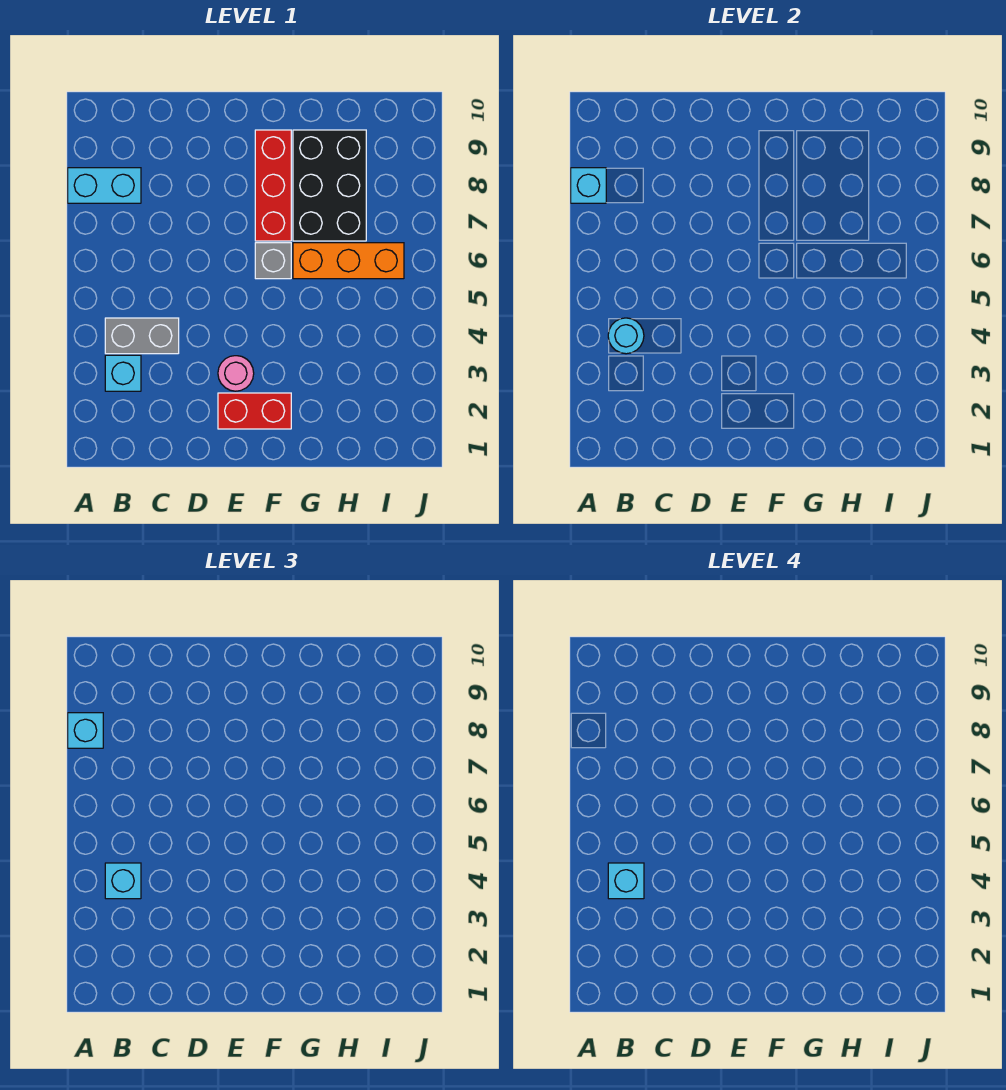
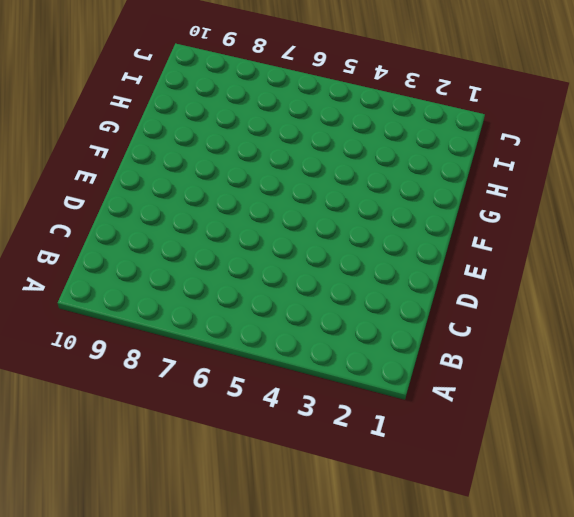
none -> cyan 1x2 brick [68,168,141,203]
none -> cyan 1x1 brick [105,355,141,391]
none -> grey 1x2 brick [105,318,179,354]

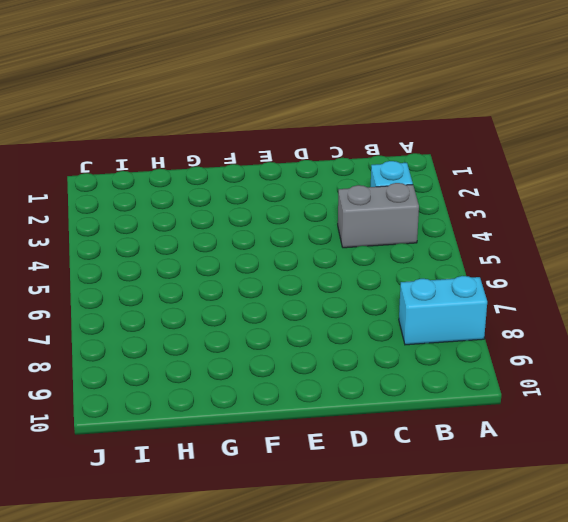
none -> red 1x2 brick [218,393,291,429]
none -> pink 1x1 round brick [218,356,254,391]
none -> grey 1x1 brick [255,243,291,279]

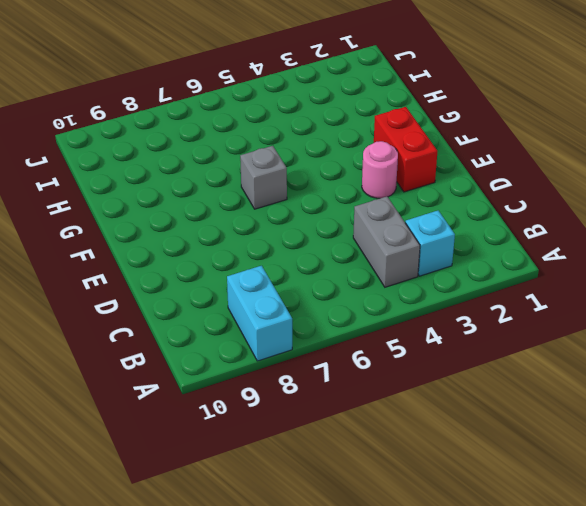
none -> red 1x3 brick [255,130,291,241]
none -> orange 1x3 brick [293,243,404,279]
none -> black 2x3 brick [293,130,366,241]

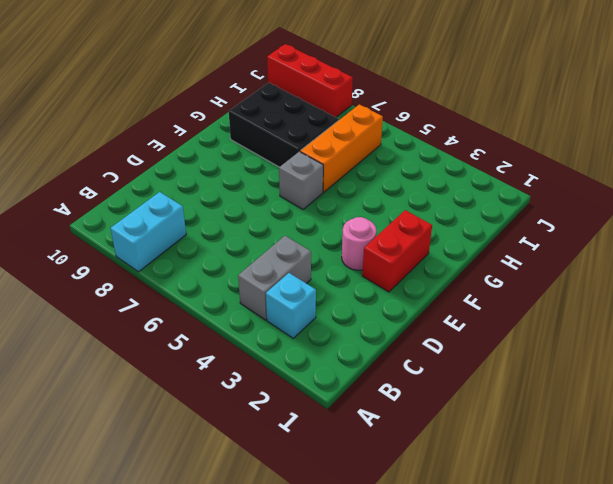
red 1x3 brick [267,44,353,117] -> red 1x3 brick moved to [255,130,291,241]
none -> cyan 1x1 brick [571,168,606,203]
none -> cyan 1x1 round brick [608,318,644,354]
none -> cyan 1x1 brick [68,713,103,748]

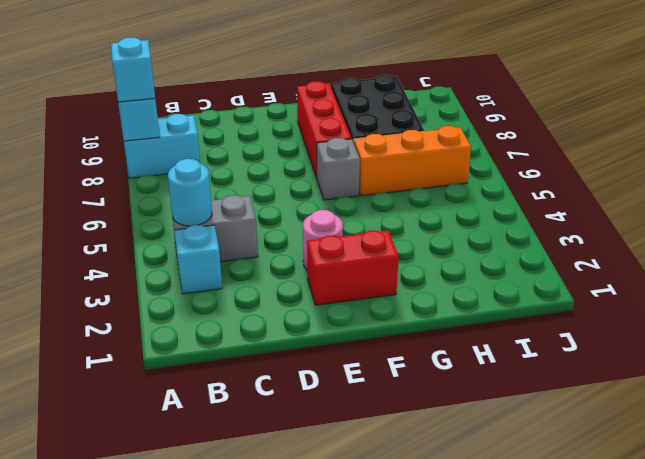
none -> cyan 1x1 brick [105,863,141,899]
none -> cyan 1x1 brick [608,863,644,899]

